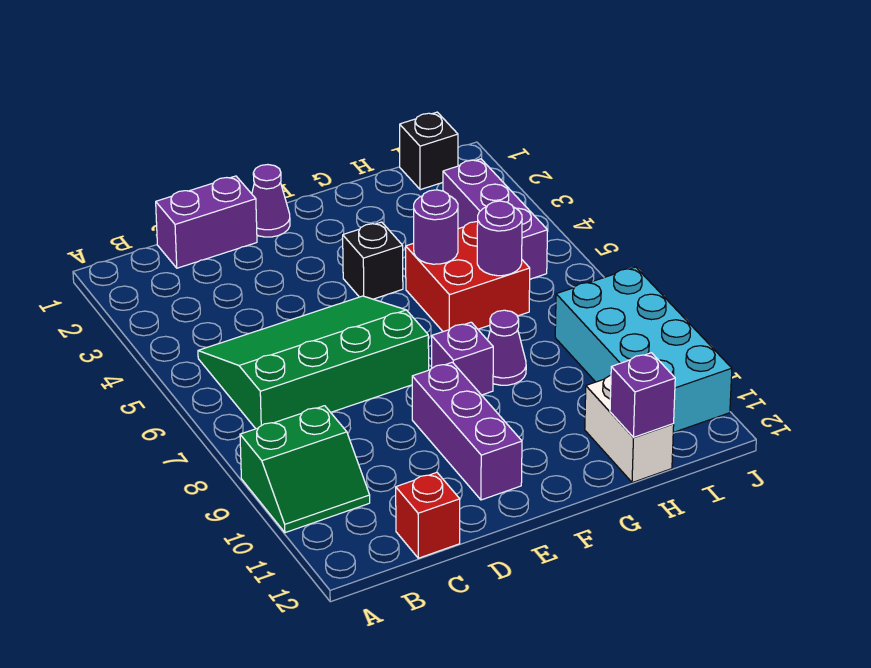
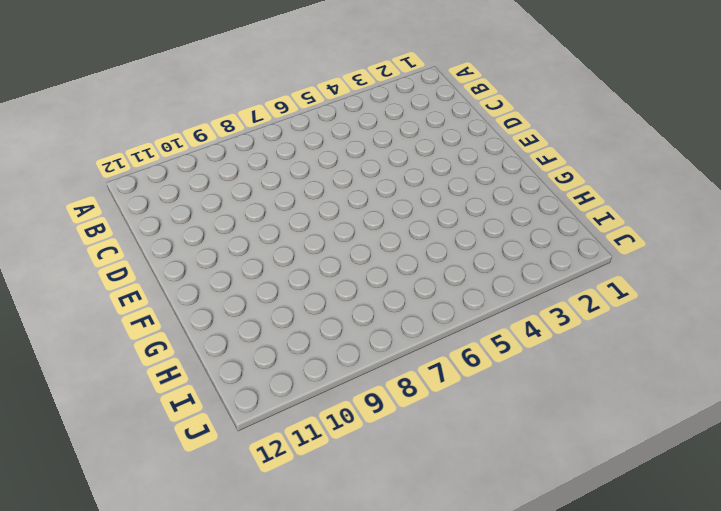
none -> green 2x2 slope [240,406,370,533]
none -> green 3x4 slope [198,296,429,429]
none -> purple 1x2 brick [156,176,257,268]

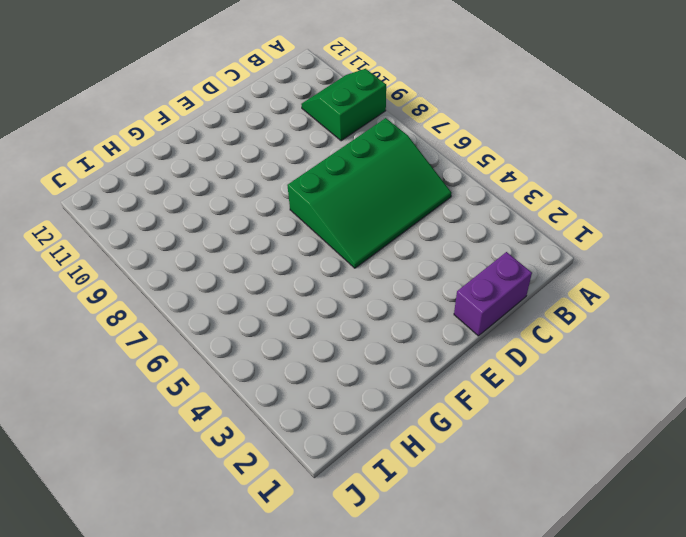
none -> red 1x1 brick [396,472,460,558]
none -> purple 1x1 cone [252,165,290,237]
none -> purple 1x3 brick [412,362,522,500]

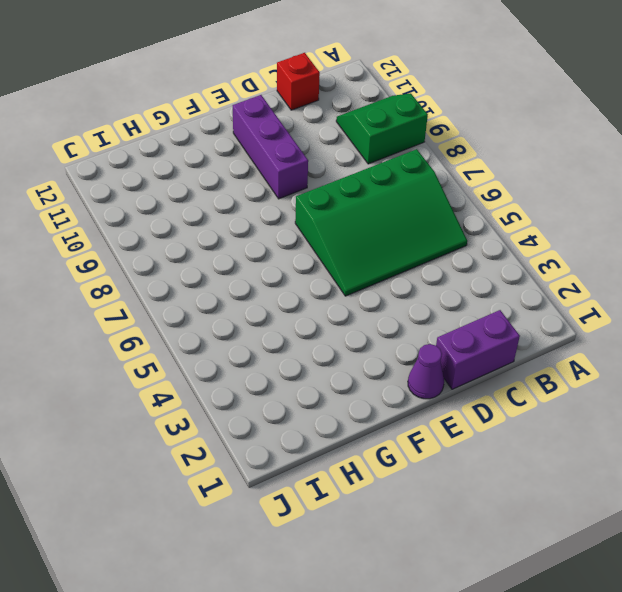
none -> black 1x1 brick [343,222,403,299]
none -> purple 1x1 brick [432,322,493,395]
none -> red 2x2 brick [406,222,530,332]

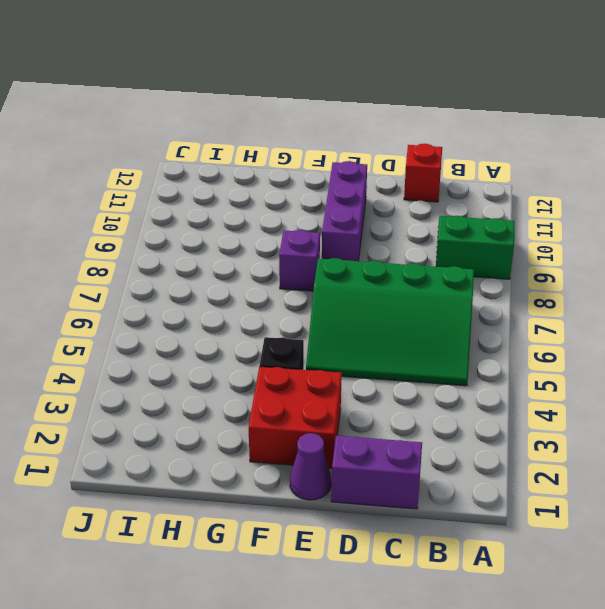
red 2x2 brick [248,367,342,468] -> red 2x2 brick moved to [406,222,530,332]
none -> purple 1x1 cone [488,310,526,385]
none -> white 1x2 brick [585,375,674,483]
none -> black 1x1 brick [400,112,458,190]

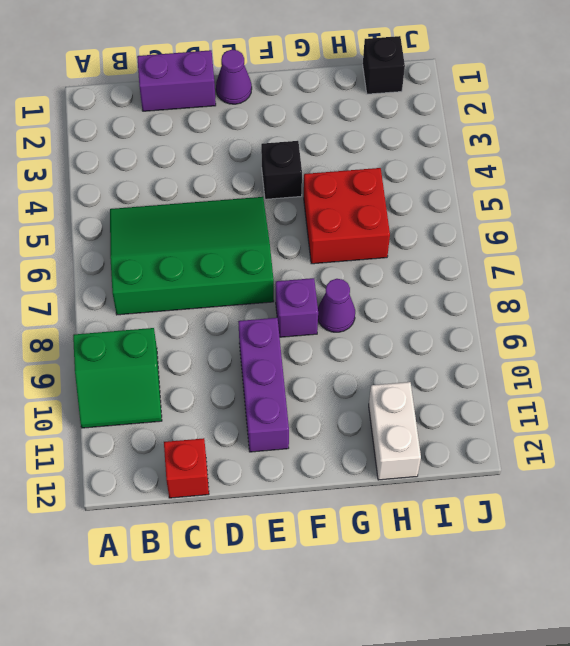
none -> purple 1x3 brick [443,159,547,279]
none -> cyan 2x4 brick [555,267,732,433]
none -> purple 1x1 round brick [414,190,458,264]

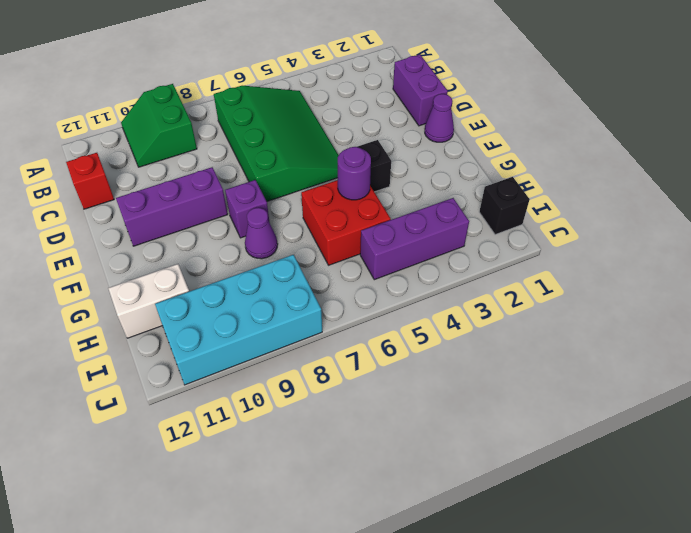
none -> purple 1x1 round brick [477,201,522,276]
none -> purple 1x1 brick [610,353,675,437]

